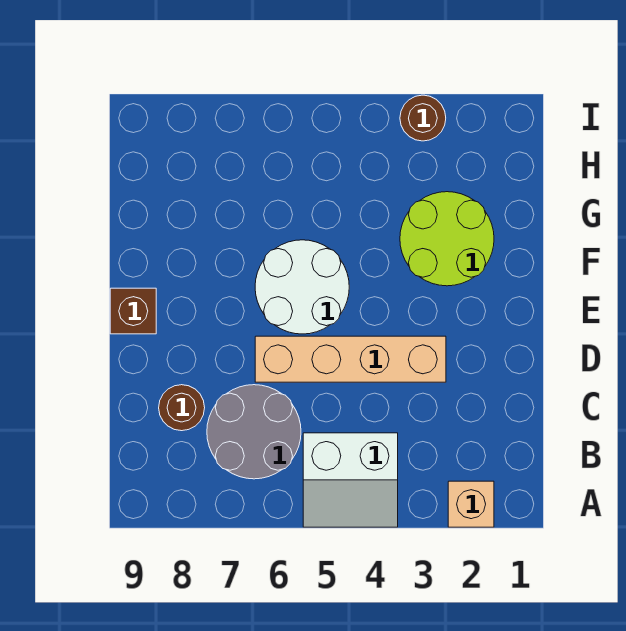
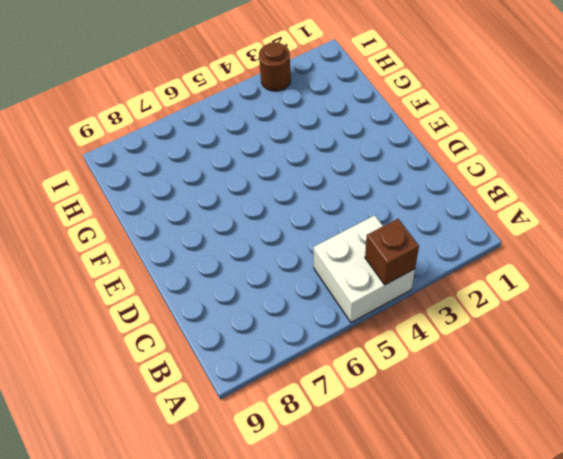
white 2x2 brick [313,215,415,322] -> white 2x2 slope [303,433,398,527]
brown 1x1 brick [365,219,419,285] -> brown 1x1 brick moved to [110,288,156,334]
none -> tan 1x1 brick [448,481,494,527]
none -> grey 2x2 round brick [207,385,301,479]

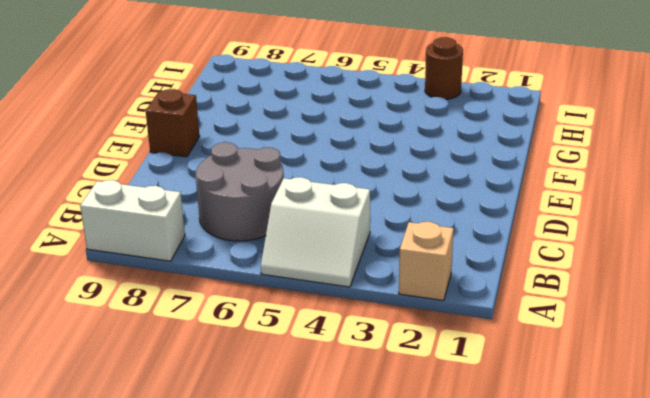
white 1x2 brick [80,180,185,261] -> none
none -> brown 1x1 round brick [159,385,205,431]
none -> tan 1x4 brick [255,336,446,382]

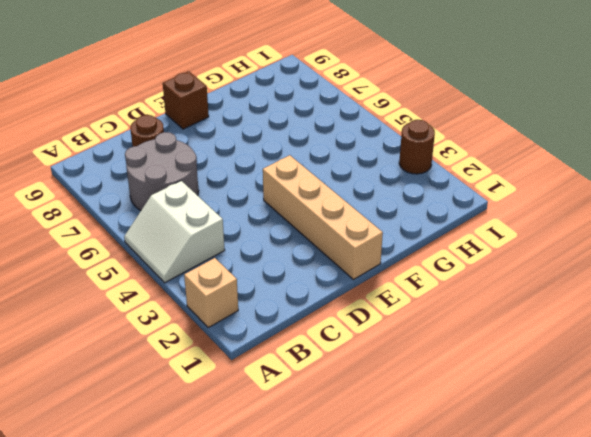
tan 1x4 brick [263,155,383,280] -> tan 1x4 brick moved to [255,336,446,382]
none -> white 2x2 round brick [255,240,349,334]
none -> lime 2x2 round brick [400,192,494,286]

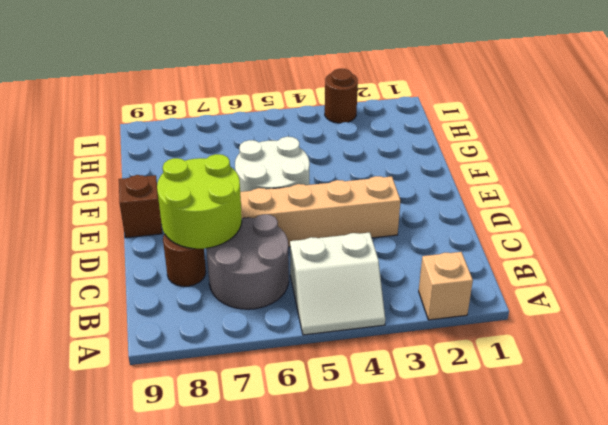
lime 2x2 round brick [157,154,242,249] -> lime 2x2 round brick moved to [400,192,494,286]

